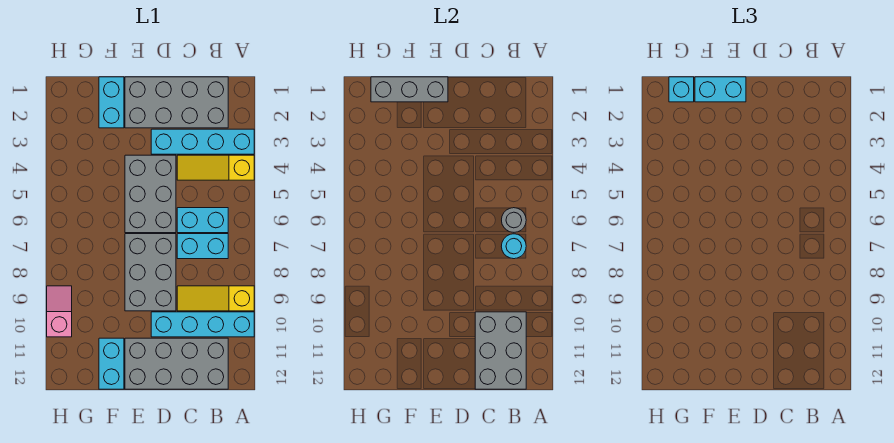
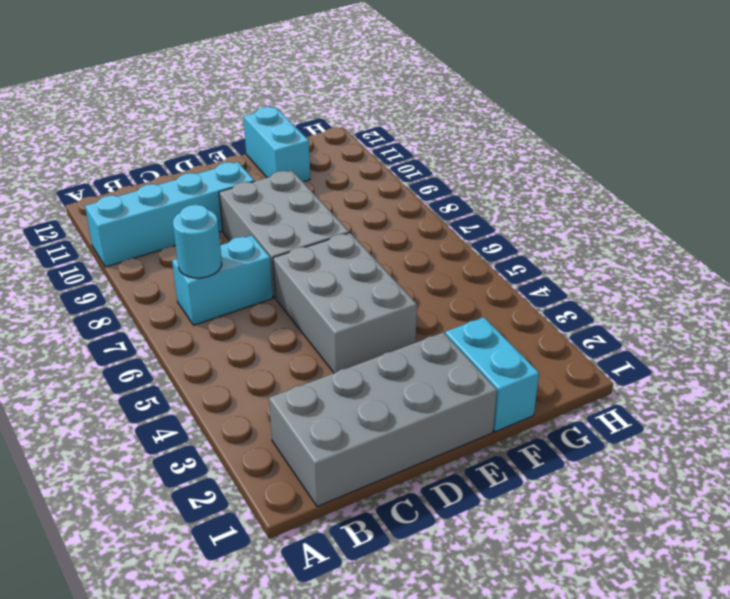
none -> cyan 1x4 brick [151,129,254,154]
none -> yellow 1x3 slope [177,155,254,180]
none -> yellow 1x3 slope [177,286,254,311]

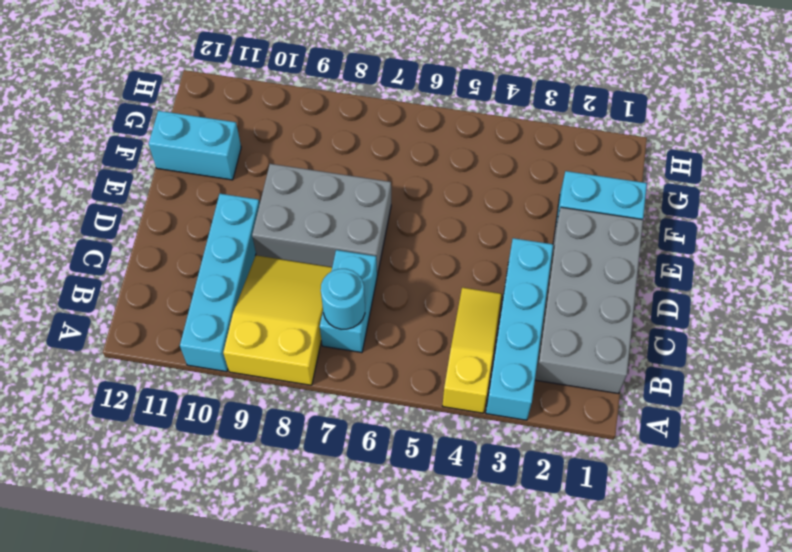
yellow 2x3 slope [223,255,332,385] -> yellow 1x3 slope [177,286,254,311]
none -> cyan 1x2 brick [177,208,228,233]
none -> grey 2x4 brick [125,338,228,389]
none -> grey 2x3 brick [125,155,176,233]

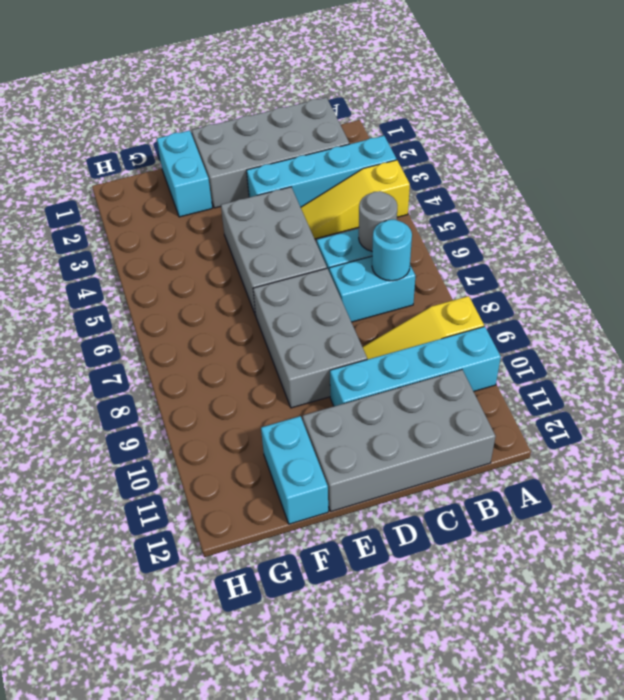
none -> pink 1x2 slope [47,286,72,337]
none -> grey 2x3 brick [475,312,526,389]
none -> grey 1x3 brick [371,77,448,102]

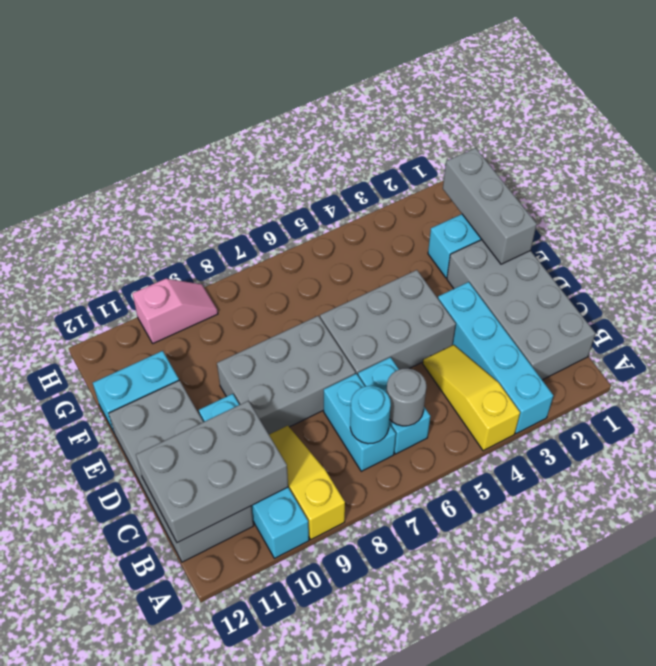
none -> cyan 1x2 brick [695,77,746,102]
none -> cyan 1x1 brick [669,77,694,102]

